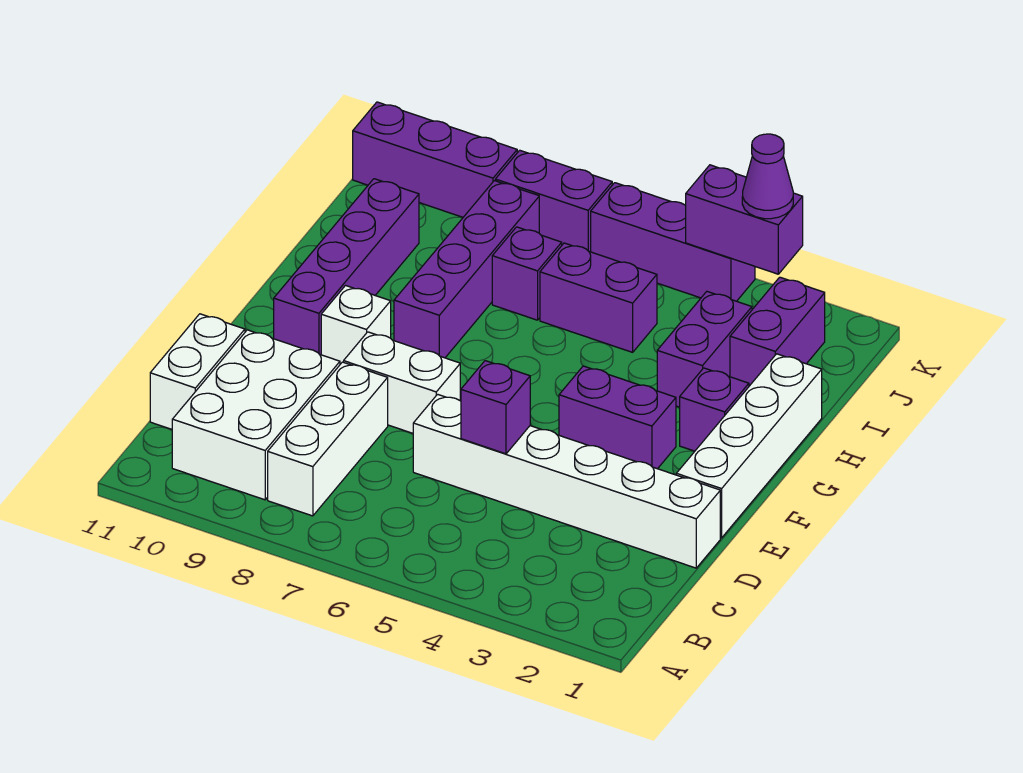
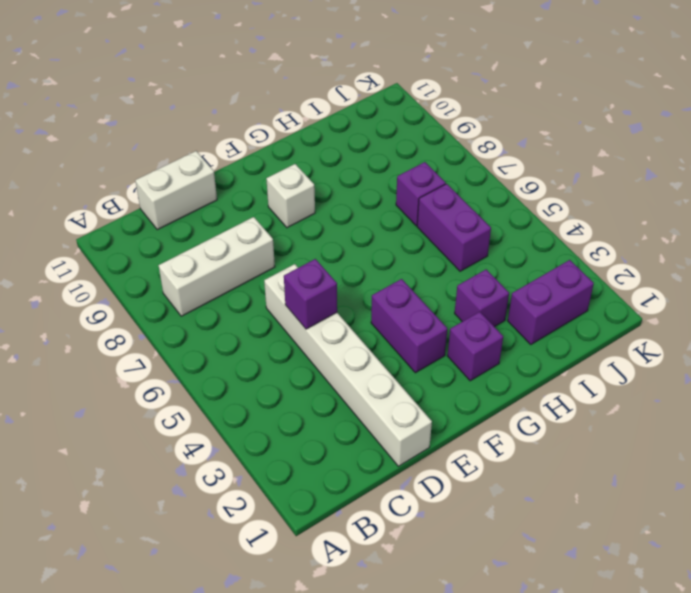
purple 1x1 brick [455,269,509,327] -> purple 1x2 brick [657,292,752,407]
none -> white 2x3 brick [172,330,340,500]
none -> white 1x4 brick [676,354,822,538]
none -> white 1x2 brick [344,332,460,433]

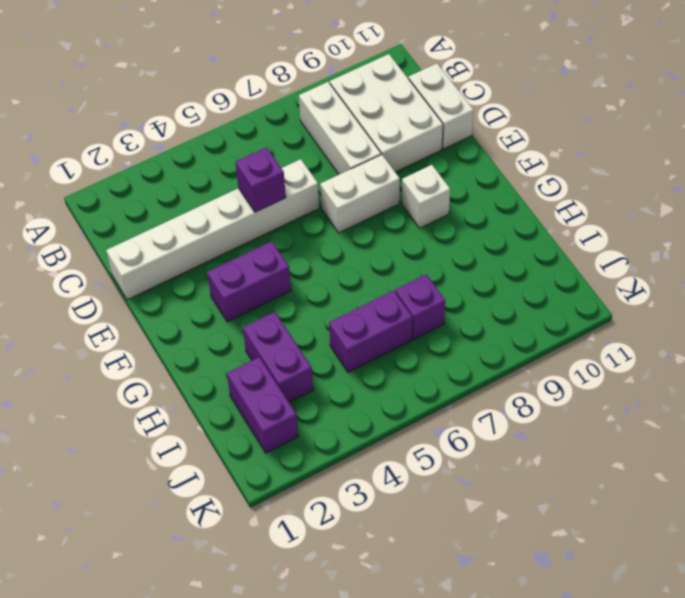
none -> white 1x4 brick [676,354,822,538]
none -> purple 1x4 brick [274,179,419,355]
none -> purple 1x1 brick [680,368,749,451]

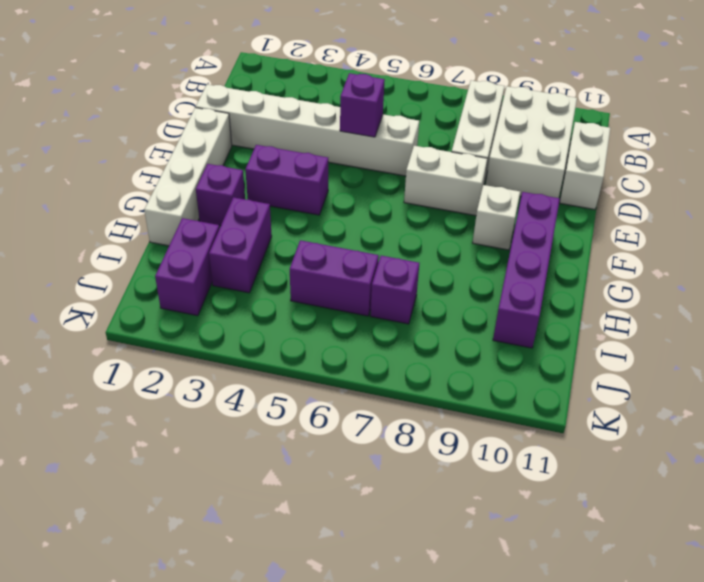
none -> purple 1x4 brick [394,181,539,358]
none -> purple 1x3 brick [591,183,755,301]
none -> purple 1x2 brick [495,150,612,252]

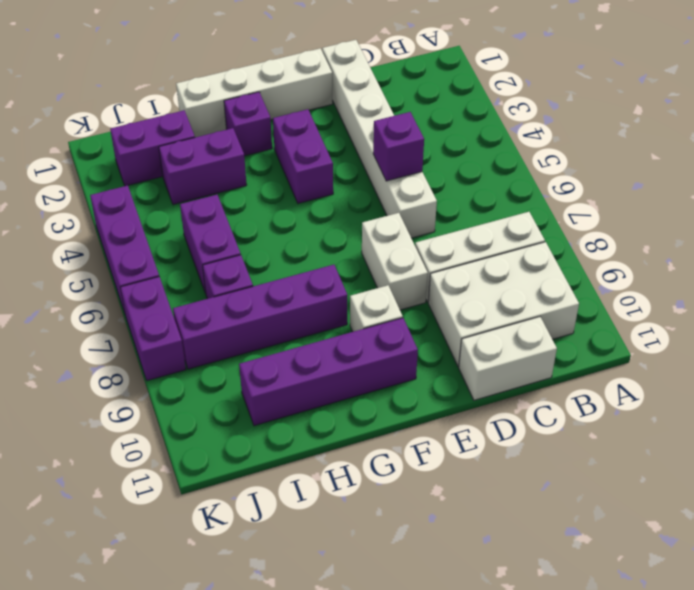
none -> purple 1x3 brick [353,102,517,217]
none -> purple 1x2 brick [686,165,803,274]
none -> purple 1x1 cone [742,134,793,219]

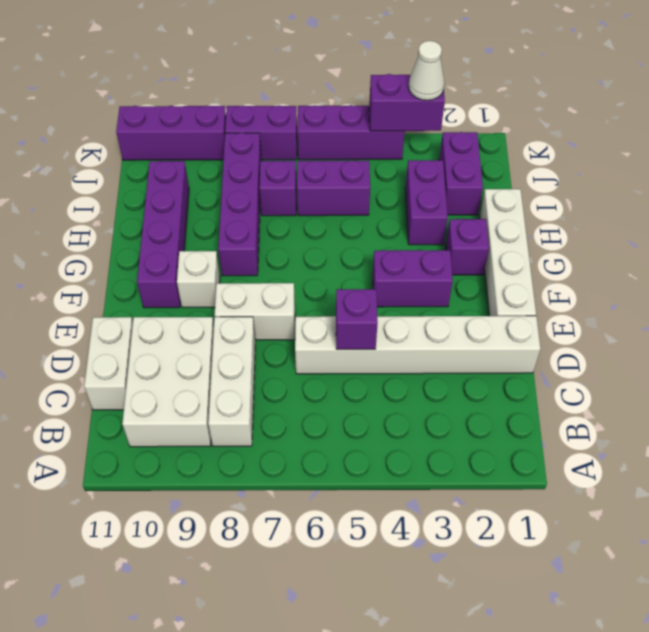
white 1x1 cone [408,41,444,100] -> purple 1x1 cone [742,134,793,219]

